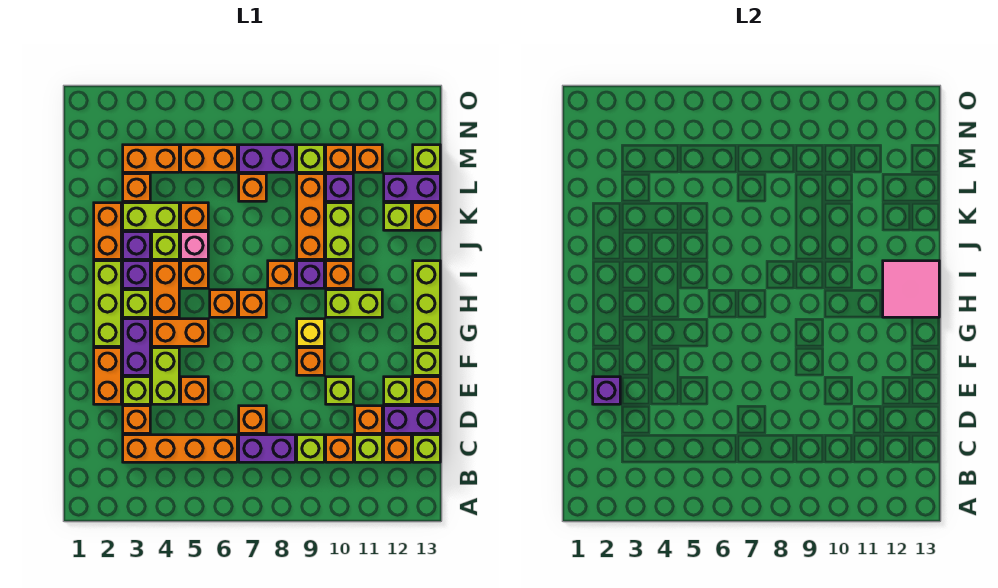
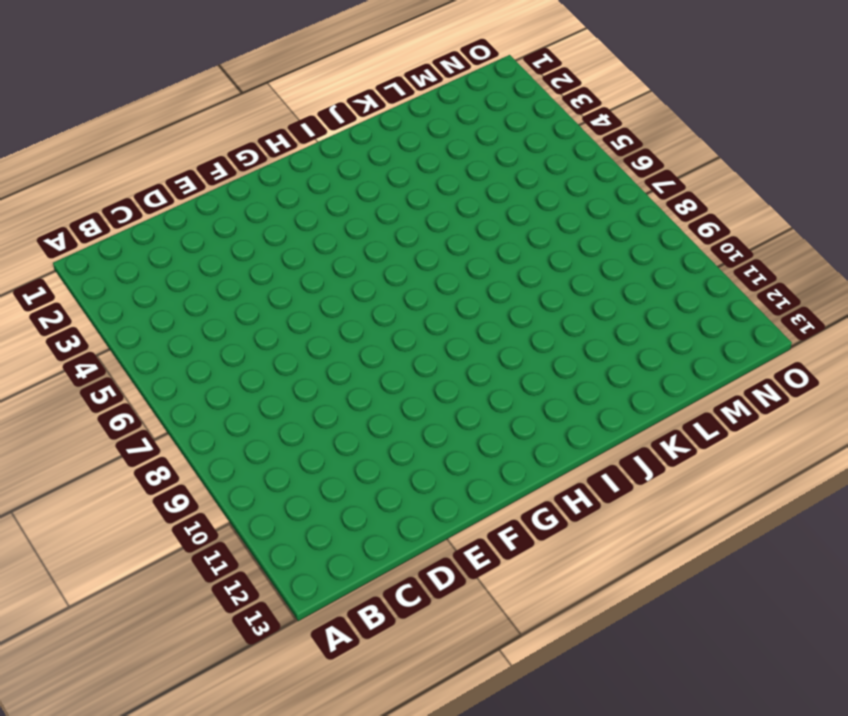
none -> orange 1x4 brick [123,435,237,462]
none -> purple 1x2 brick [239,435,295,462]
none -> lime 1x1 brick [297,435,324,462]
none -> orange 1x1 brick [326,435,353,462]

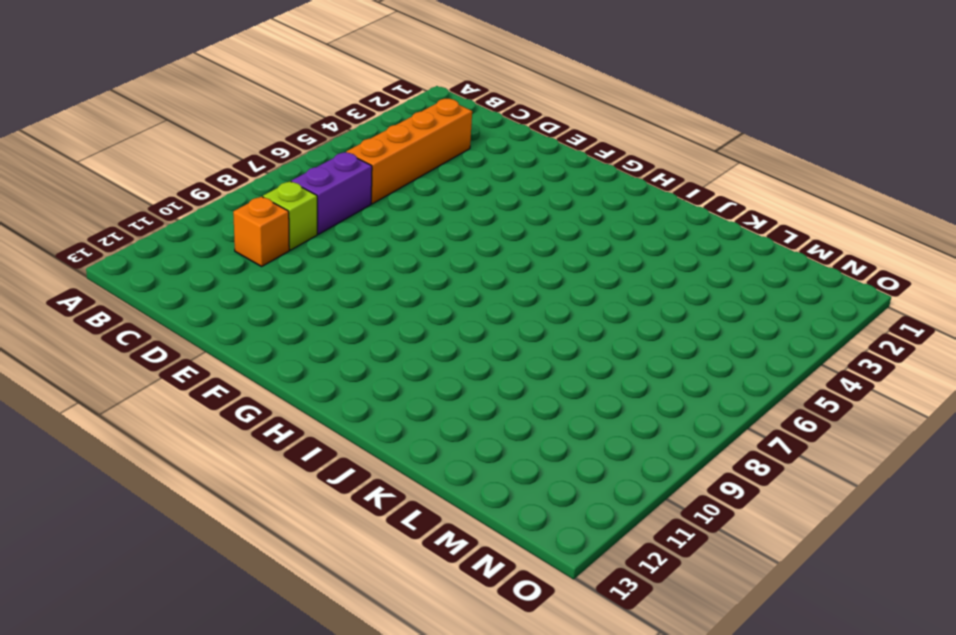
none -> lime 1x1 brick [355,435,382,462]
none -> orange 1x1 brick [384,435,411,462]
none -> lime 1x1 brick [413,435,440,462]
none -> orange 1x1 brick [123,406,150,433]

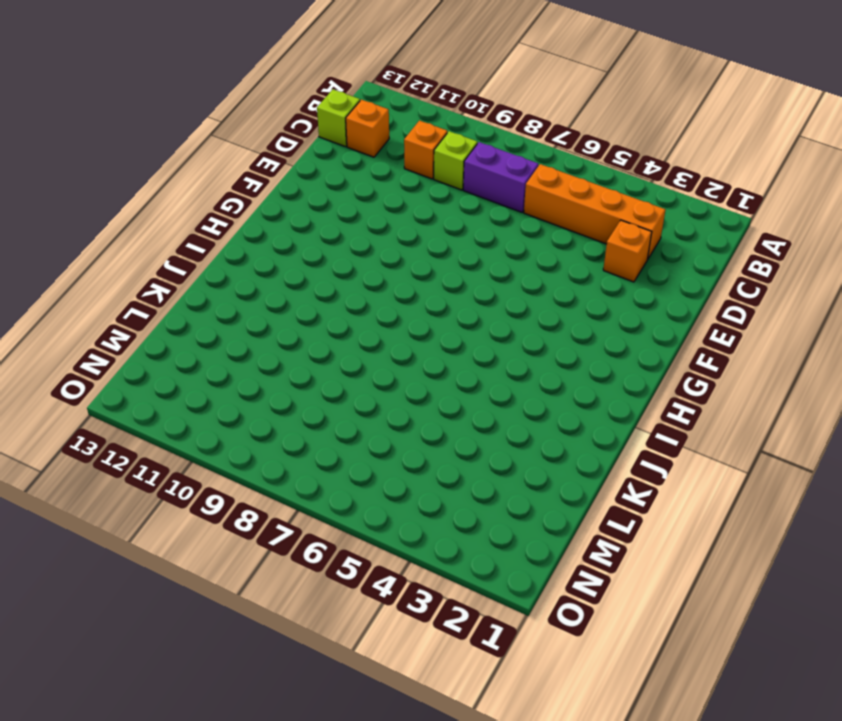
none -> lime 1x1 brick [355,435,382,462]
none -> orange 1x1 brick [239,406,266,433]
none -> orange 1x1 brick [355,406,382,433]
none -> purple 1x2 brick [384,406,440,433]

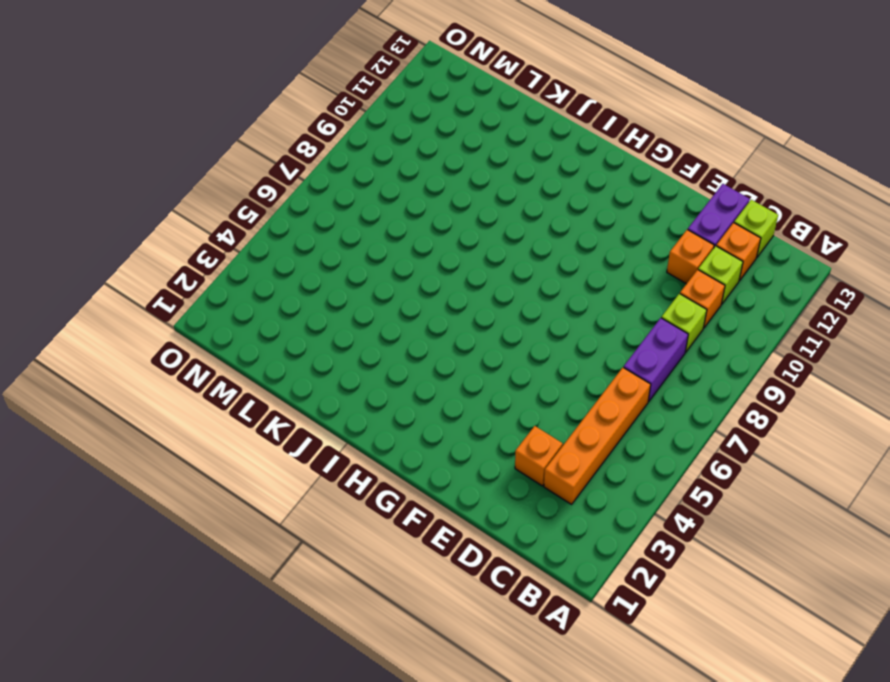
none -> orange 1x1 brick [239,406,266,433]
none -> orange 1x2 brick [94,348,121,404]
none -> lime 1x1 brick [123,377,150,404]
none -> lime 1x2 brick [152,348,179,404]

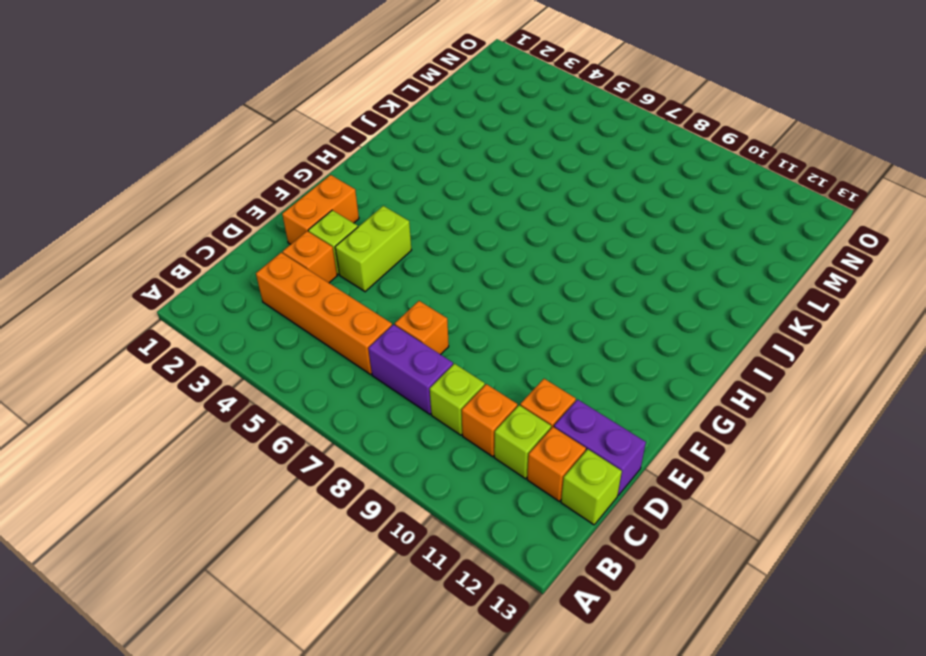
none -> orange 1x1 brick [181,377,208,404]
none -> lime 1x1 brick [326,377,353,404]
none -> lime 1x1 brick [384,377,411,404]
none -> orange 1x1 brick [413,377,440,404]

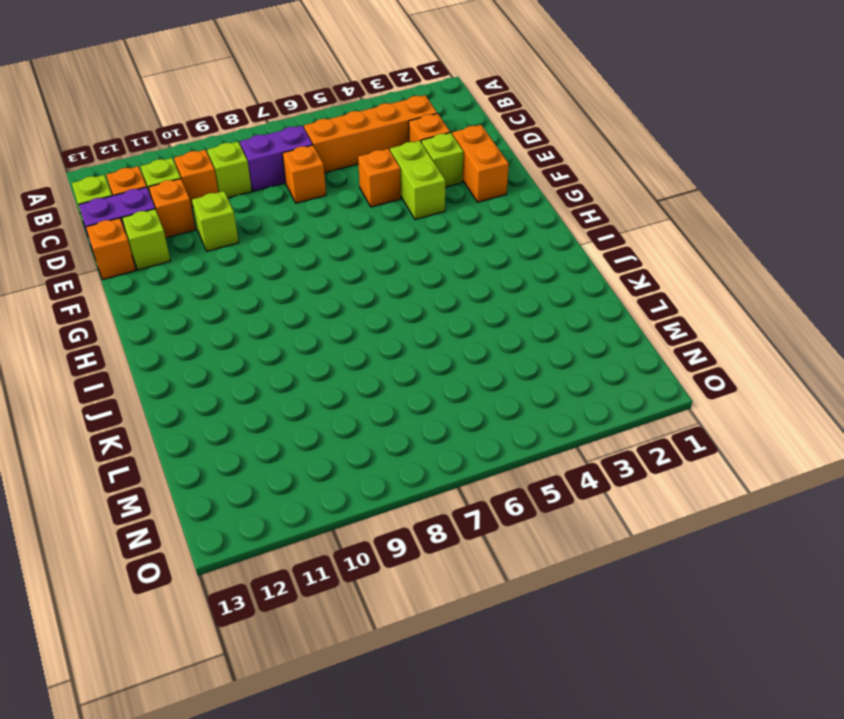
none -> purple 1x2 brick [123,319,150,375]
none -> orange 1x1 brick [297,348,324,375]
none -> lime 1x1 brick [413,348,440,375]
none -> lime 1x3 brick [94,261,121,346]

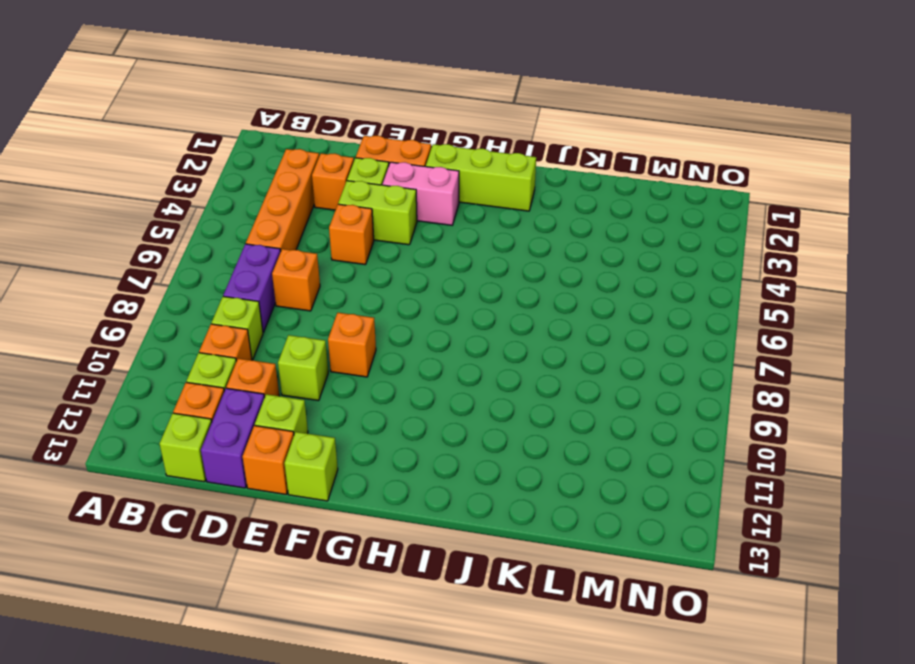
pink 1x2 brick [383,162,459,225] -> purple 1x2 brick [123,319,150,375]
none -> orange 1x2 brick [152,319,208,346]
none -> yellow 1x1 brick [297,319,324,346]
none -> lime 1x3 brick [413,261,440,346]
none -> lime 1x1 brick [123,290,150,317]

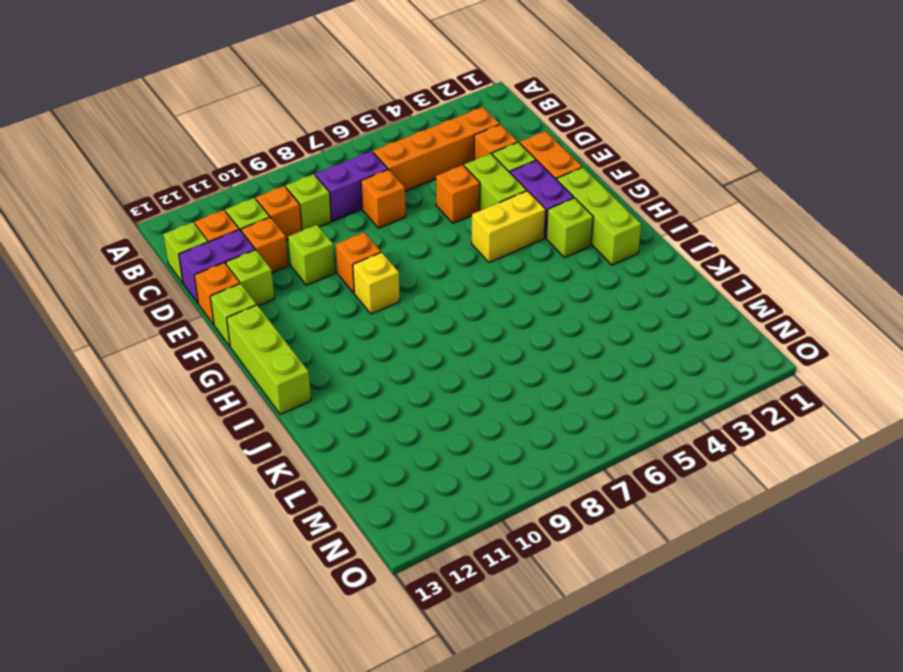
yellow 1x2 brick [472,191,546,263] -> orange 1x2 brick [152,319,208,346]
none -> orange 1x2 brick [152,261,179,317]
none -> orange 1x1 brick [210,290,237,317]
none -> orange 1x1 brick [239,290,266,317]
none -> lime 1x2 brick [326,290,382,317]

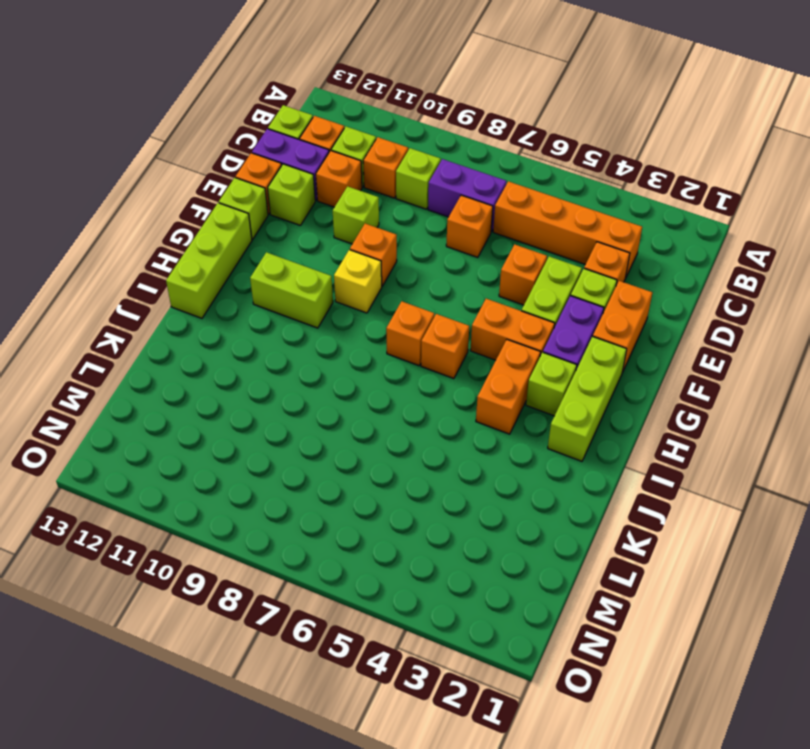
none -> purple 1x1 brick [123,261,150,288]
none -> orange 1x1 brick [181,261,208,288]
none -> orange 1x1 brick [268,261,295,288]
none -> purple 1x1 brick [297,261,324,288]

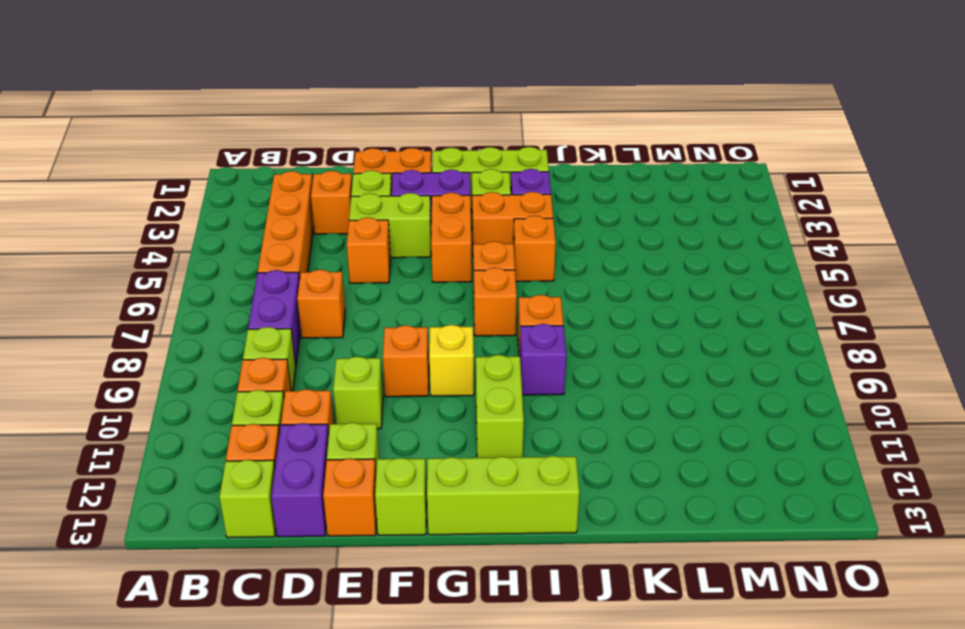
none -> orange 1x1 brick [326,261,353,288]
none -> orange 1x2 brick [94,203,121,259]
none -> purple 1x1 brick [123,232,150,259]
none -> lime 1x1 brick [152,232,179,259]

